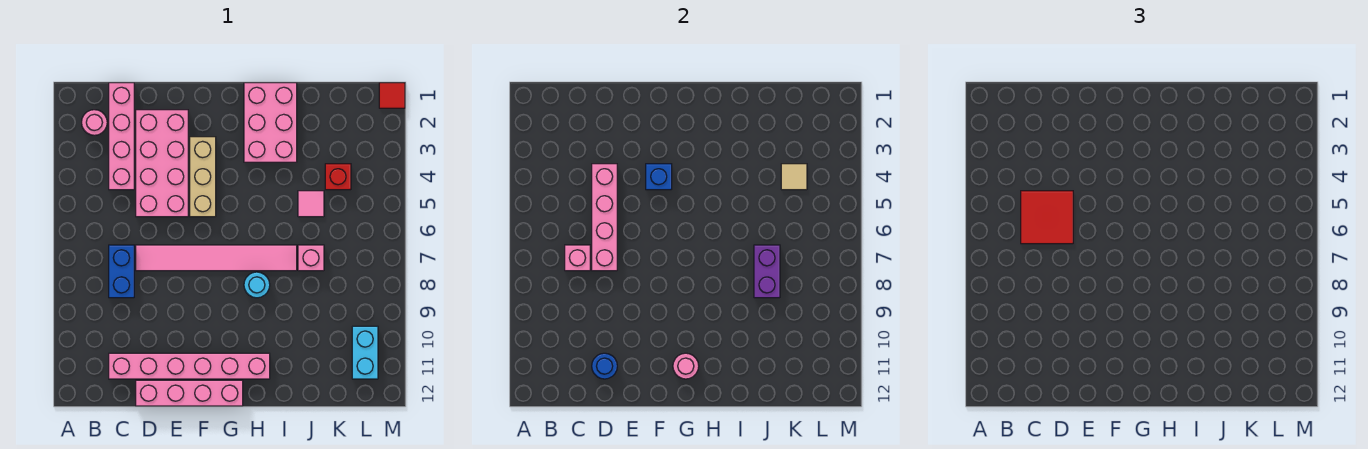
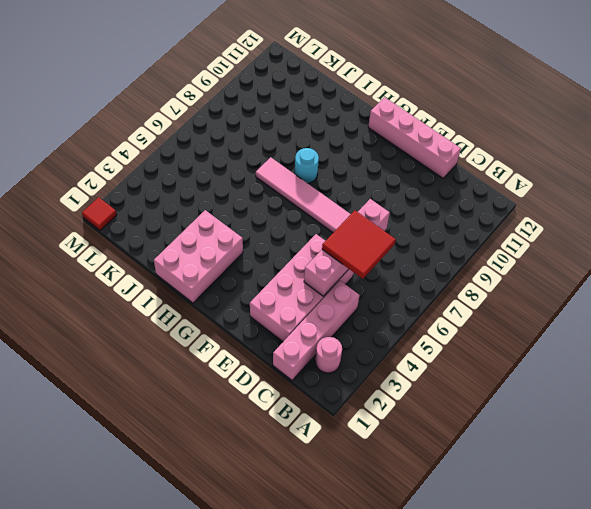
none -> blue 1x2 brick [109,245,134,298]
none -> pink 1x6 brick [109,353,270,379]
none -> tan 1x3 brick [190,137,216,217]

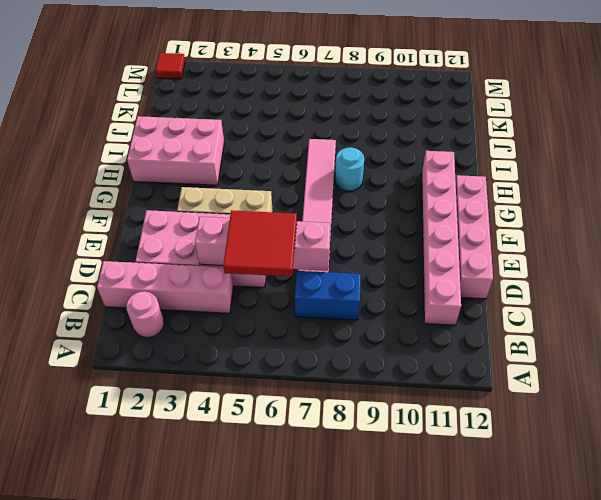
none -> pink 1x1 tile [298,191,324,217]
none -> pink 1x1 brick [298,245,324,271]
none -> red 1x1 brick [325,164,351,190]

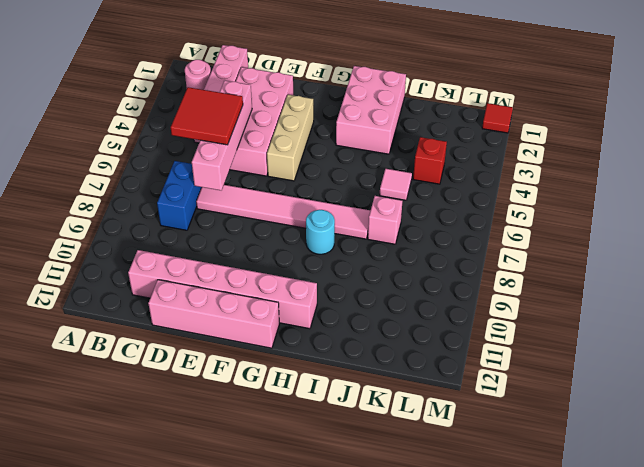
none -> cyan 1x2 brick [352,326,378,379]
none -> pink 1x1 brick [565,245,590,271]
none -> blue 1x1 round brick [592,353,617,379]

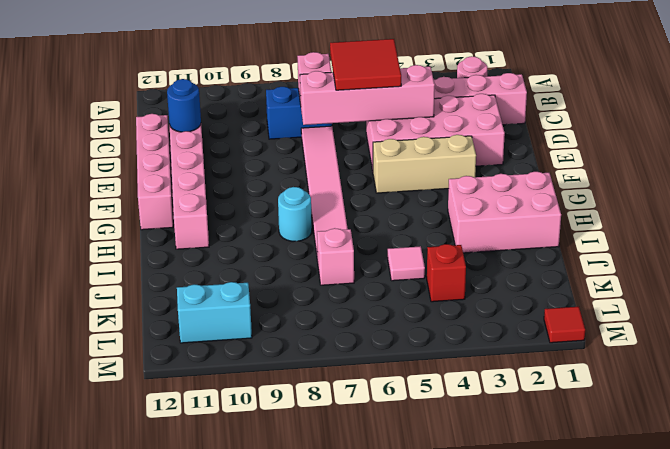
none -> blue 1x1 brick [646,164,672,190]
none -> pink 1x1 round brick [673,353,699,379]
none -> purple 1x2 brick [754,245,780,298]

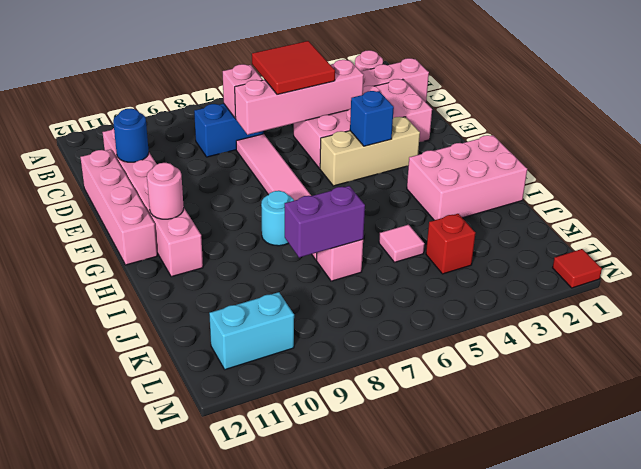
none -> tan 1x1 tile [781,164,807,190]

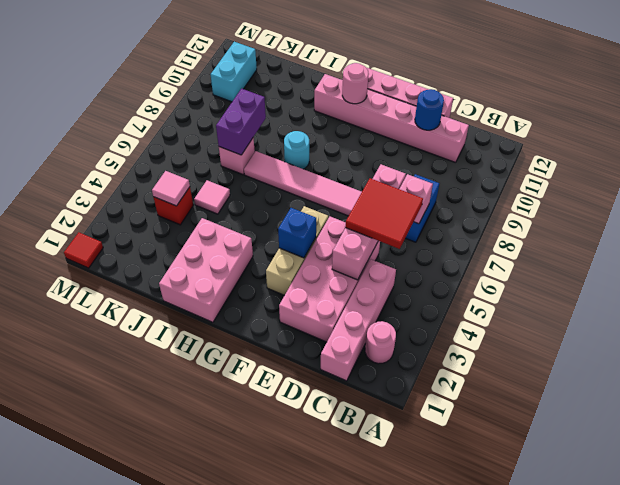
pink 1x1 tile [152,171,190,206] -> tan 1x1 tile [781,164,807,190]

